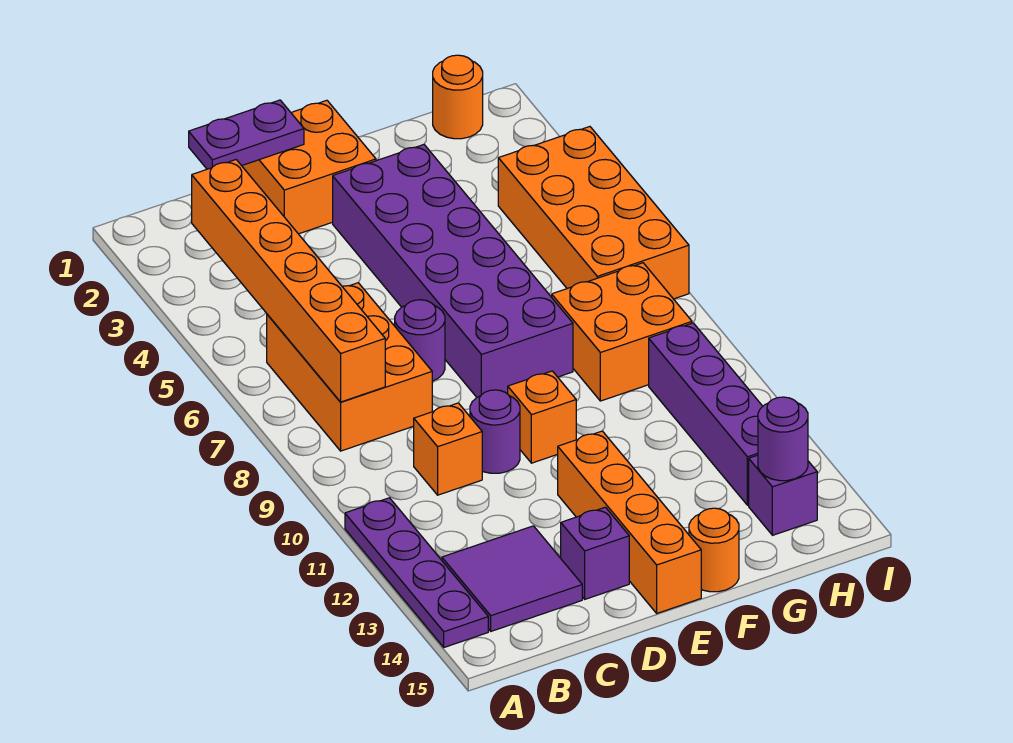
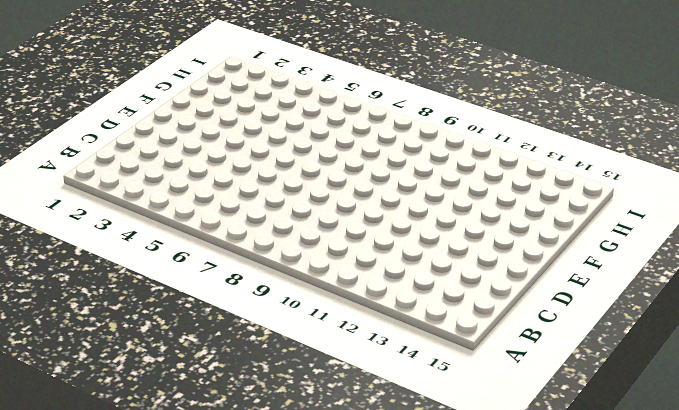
none -> purple 1x4 plate [345,498,488,647]
none -> orange 2x3 brick [267,283,432,451]
none -> purple 2x2 tile [442,526,582,631]

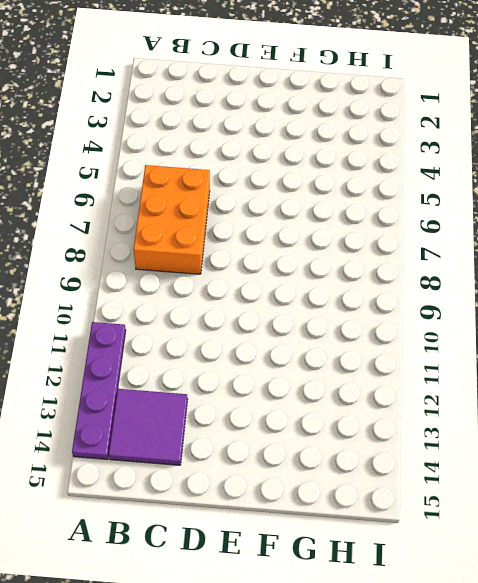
none -> orange 1x1 brick [414,403,482,495]
none -> orange 2x2 brick [242,100,376,234]
none -> purple 1x1 round brick [395,300,445,381]

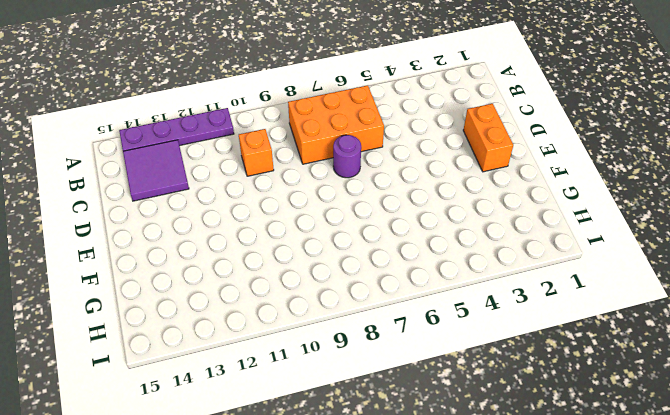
orange 1x2 brick [463,104,513,172] -> orange 2x2 brick [242,100,376,234]
none -> purple 1x1 round brick [470,390,520,473]
none -> purple 1x1 brick [561,507,629,599]
none -> purple 2x6 brick [333,145,573,397]

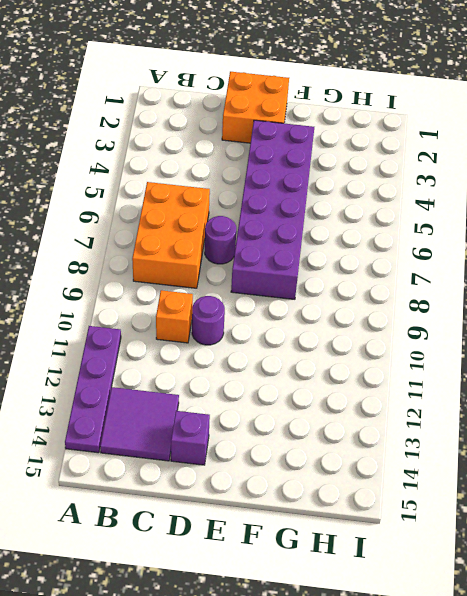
none -> orange 1x1 brick [508,371,576,463]
none -> orange 1x4 brick [558,431,701,613]
none -> orange 1x1 round brick [689,508,739,592]

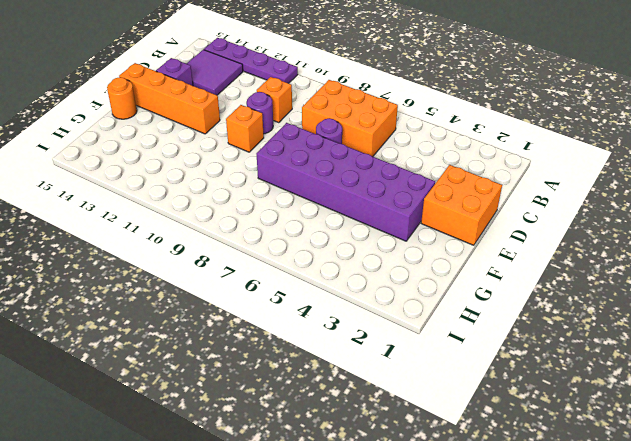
none -> orange 2x2 brick [552,263,692,401]
none -> orange 1x1 round brick [433,55,483,139]
none -> orange 2x4 brick [498,127,689,299]

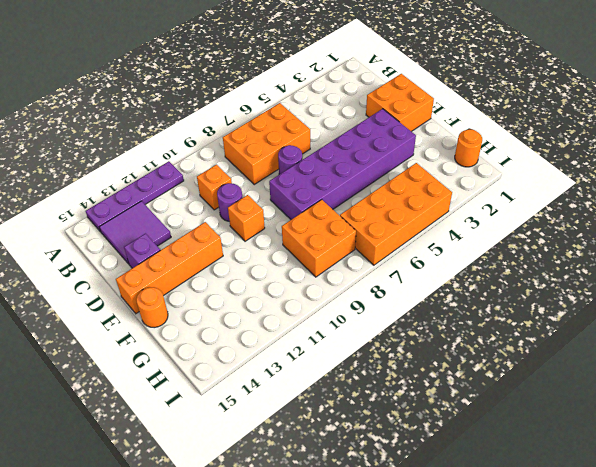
none -> purple 1x4 brick [649,323,763,505]
none -> purple 1x1 brick [749,455,817,535]
none -> orange 1x6 brick [192,160,385,402]

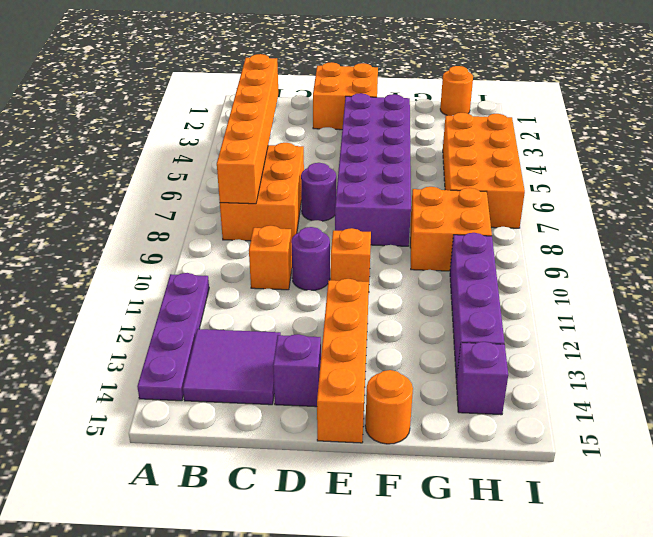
none -> purple 1x2 plate [189,100,304,169]
none -> purple 1x1 round brick [758,397,808,481]

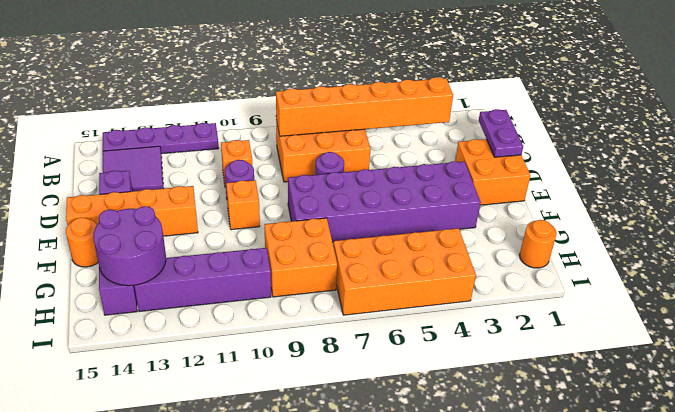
purple 2x2 round brick [93,206,166,286] -> purple 1x1 round brick [758,397,808,481]

